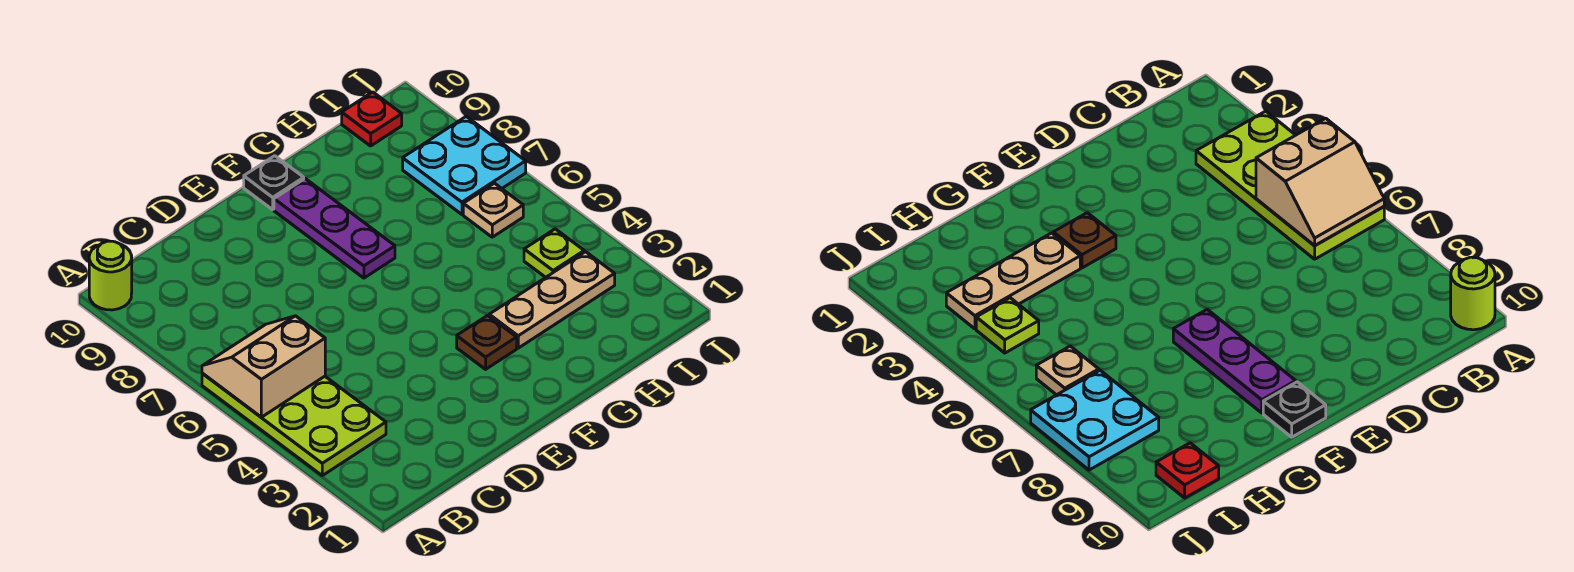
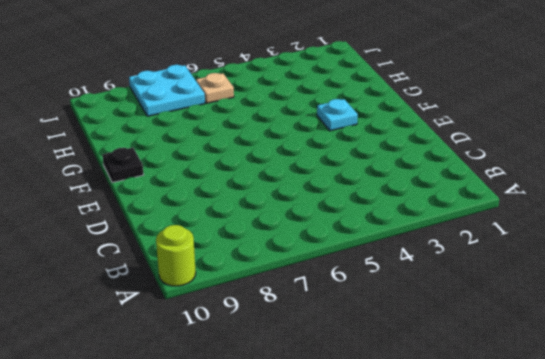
cyan 1x1 plate [317,99,358,131] -> brown 1x1 plate [457,315,517,369]
none -> lime 2x4 plate [202,373,386,475]
none -> purple 1x3 plate [274,179,395,278]

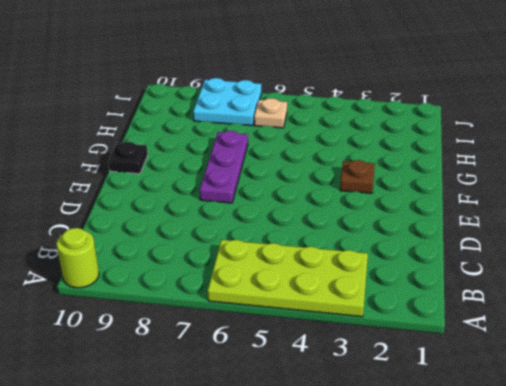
purple 1x3 plate [200,131,248,203] -> purple 1x3 plate turned to [274,179,395,278]
none -> tan 1x3 plate [489,252,615,348]
none -> lime 1x1 plate [524,229,584,277]

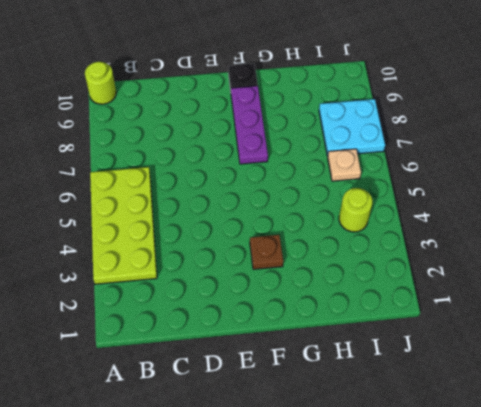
lime 1x1 round brick [339,188,372,232] -> lime 1x1 plate [524,229,584,277]
none -> tan 1x3 plate [489,252,615,348]
none -> red 1x1 plate [342,92,402,146]

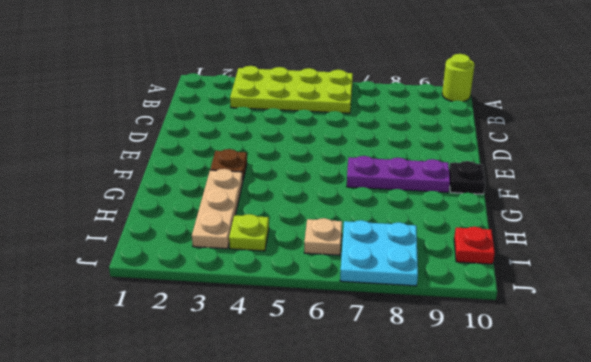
none -> tan 2x2 slope [202,316,325,417]

